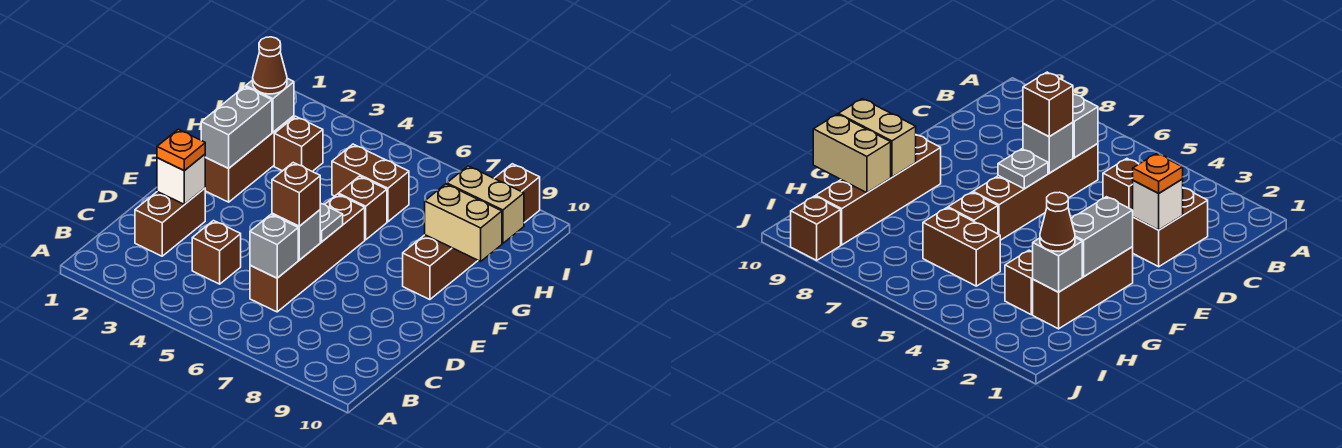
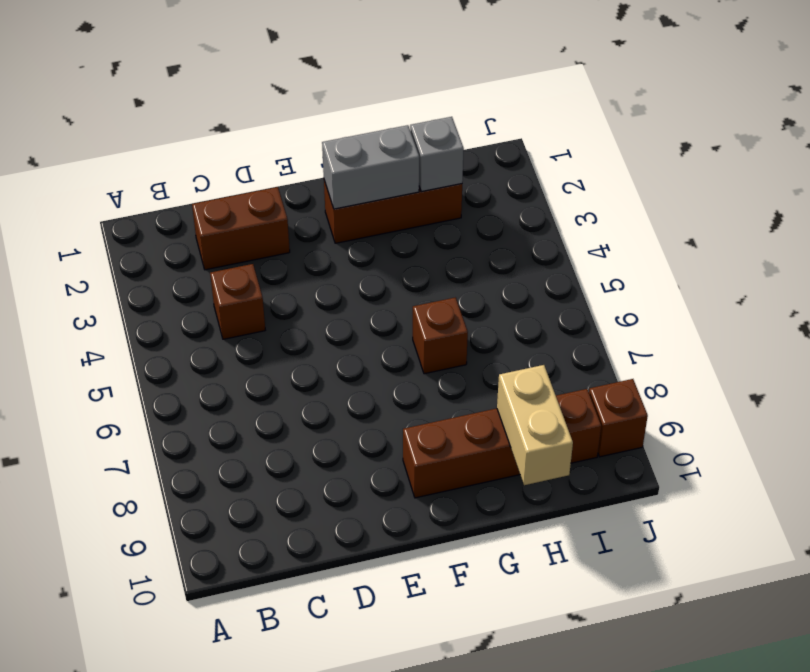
none -> brown 1x4 brick [250,194,365,312]
none -> brown 1x1 brick [274,116,323,172]
none -> brown 1x2 brick [332,144,409,222]

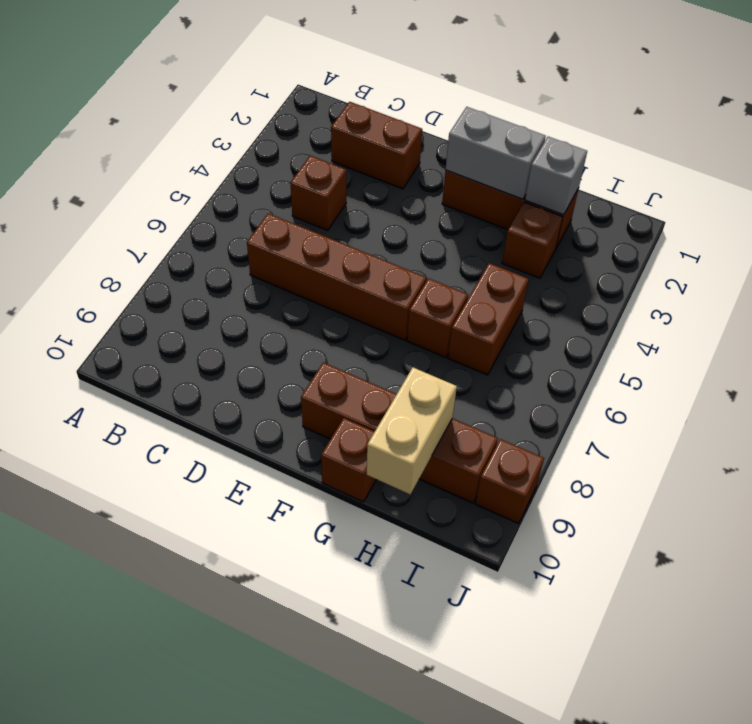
brown 1x1 brick [321,418,377,502] -> brown 1x1 brick moved to [272,163,320,226]
none -> grey 1x1 brick [250,215,298,278]
none -> white 1x1 brick [157,154,206,204]
none -> grey 1x1 brick [272,210,320,260]

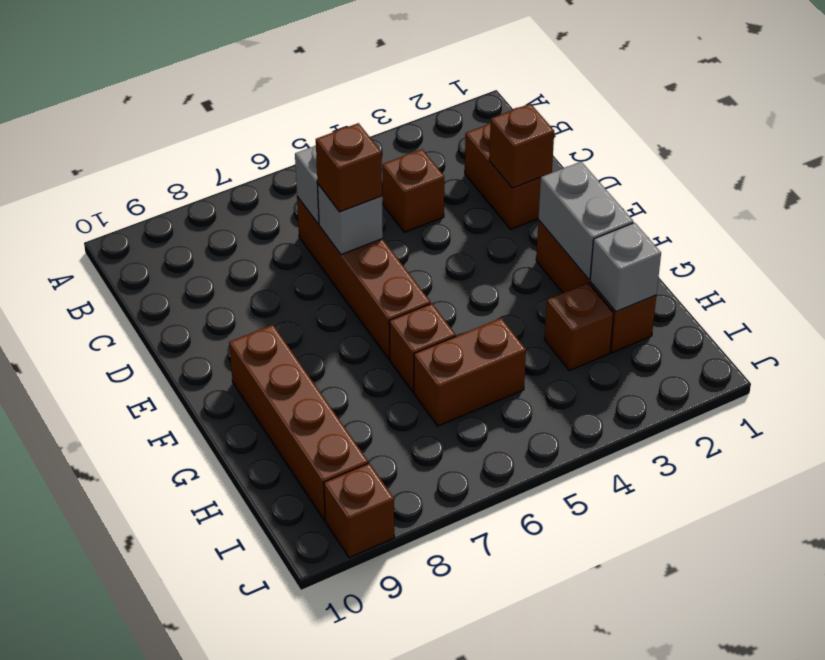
brown 1x1 brick [489,104,554,188] -> white 1x1 brick [157,154,206,204]
none -> grey 1x1 plate [320,203,343,242]
none -> tan 1x2 brick [425,184,502,261]
none -> tan 1x2 brick [447,166,524,243]

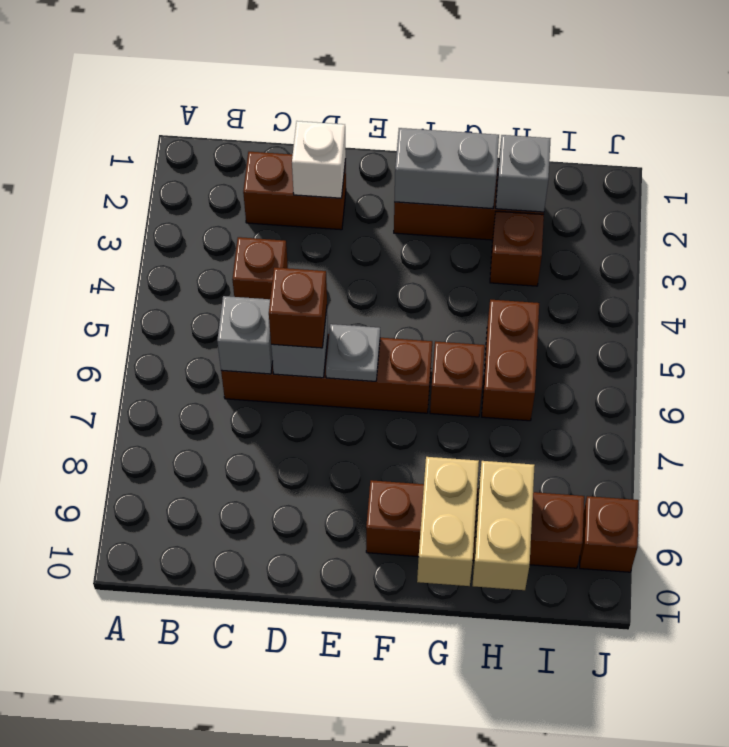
none -> orange 1x1 plate [157,129,205,171]
none -> brown 1x1 cone [253,37,287,94]

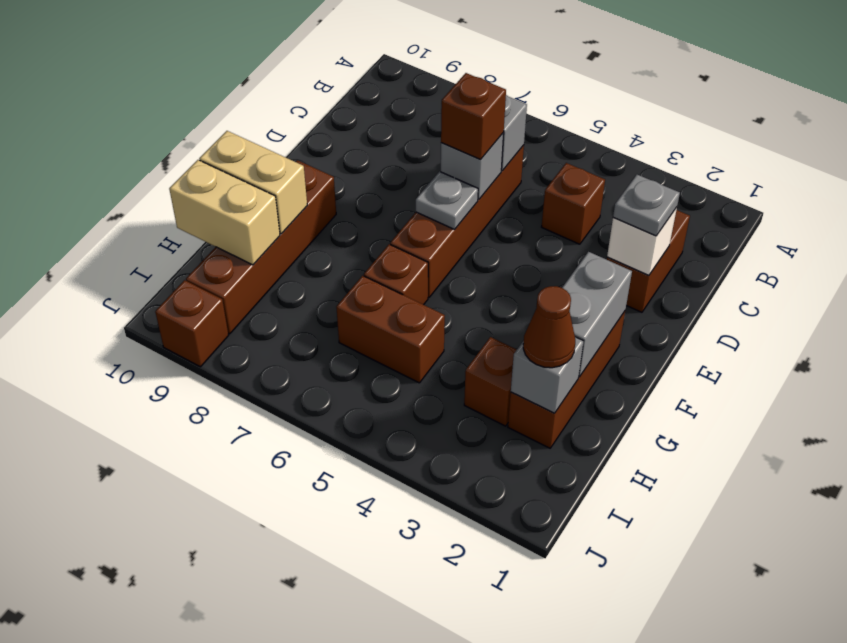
grey 1x1 plate [613,175,680,236] -> orange 1x1 plate [157,129,205,171]

